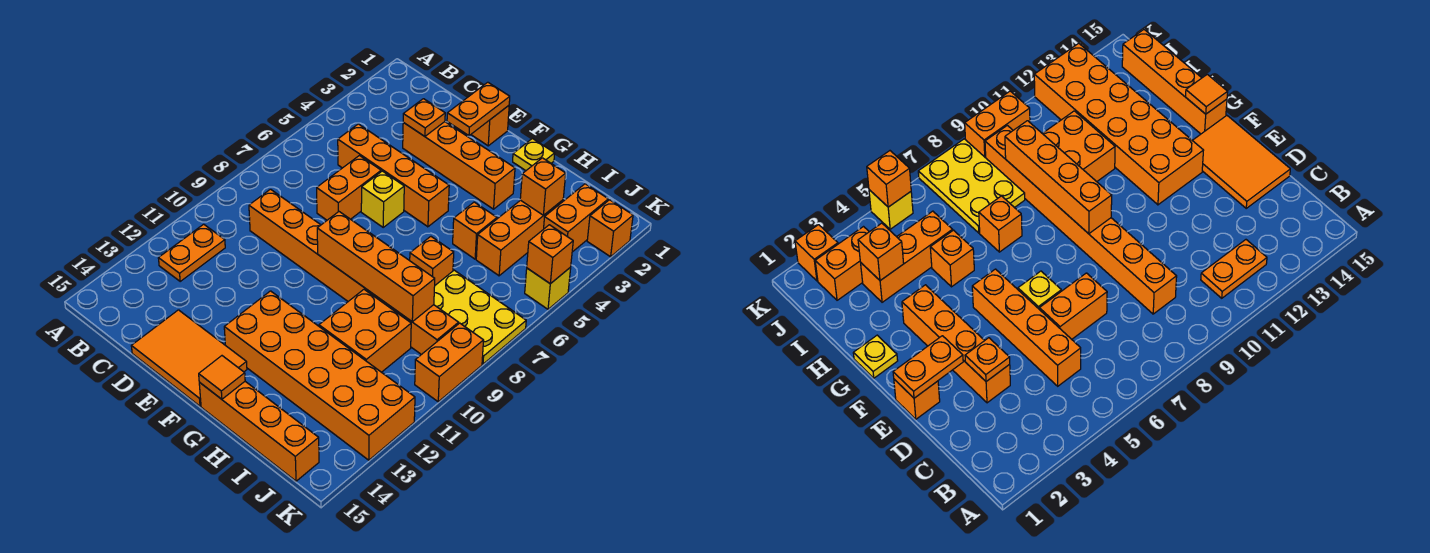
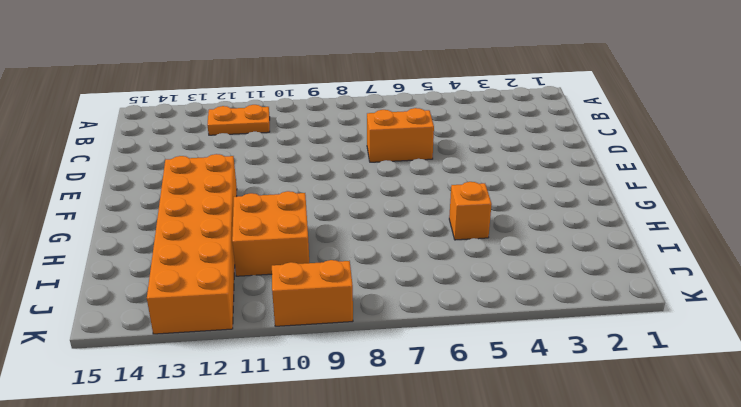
none -> orange 1x4 brick [338,124,449,227]
none -> orange 1x8 brick [249,189,459,355]
none -> orange 1x4 brick [403,122,515,209]

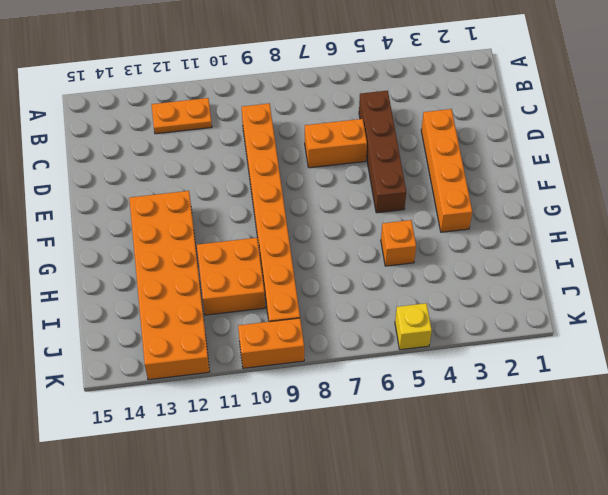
brown 1x4 brick [359,91,406,213] -> orange 1x4 brick [338,124,449,227]
none -> orange 2x3 tile [131,310,247,406]
none -> orange 1x1 brick [471,106,509,146]
none -> yellow 1x1 brick [361,171,404,227]

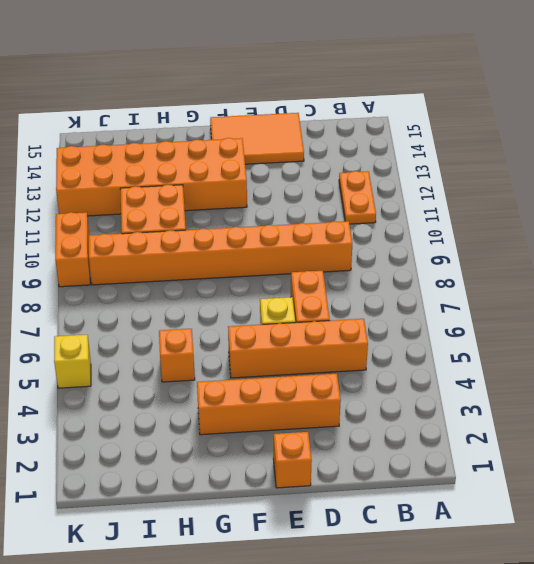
none -> yellow 1x1 plate [513,139,555,171]
none -> orange 1x4 brick [199,382,319,481]
none -> orange 1x1 brick [410,237,454,285]

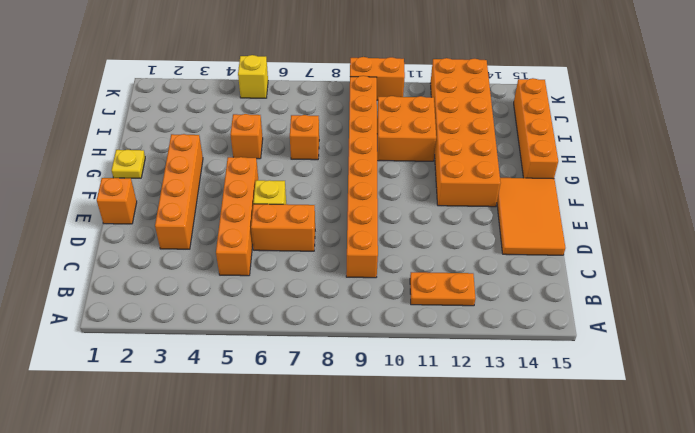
none -> orange 1x3 brick [476,200,563,276]
none -> yellow 2x3 plate [434,270,526,364]
none -> orange 1x2 brick [544,184,608,252]

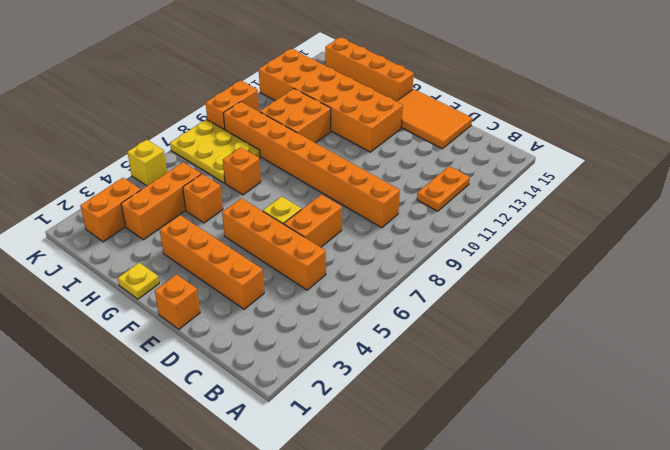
none -> orange 1x1 brick [587,200,633,257]
none -> orange 1x1 plate [403,99,445,136]
none -> orange 1x2 plate [447,82,510,136]

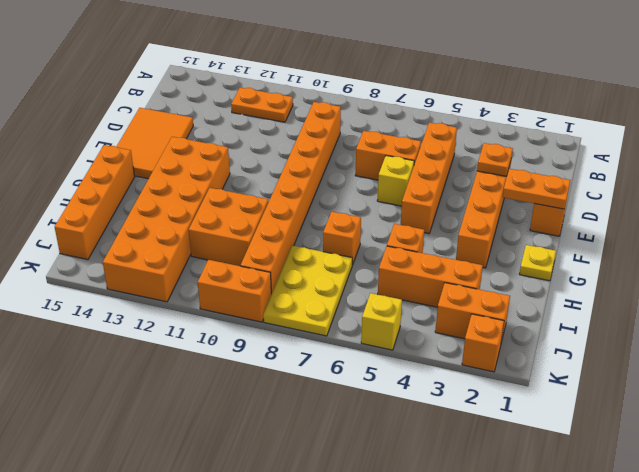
none -> orange 1x4 brick [317,212,435,322]
none -> orange 1x1 tile [199,356,245,399]
none -> orange 1x1 brick [520,158,566,215]

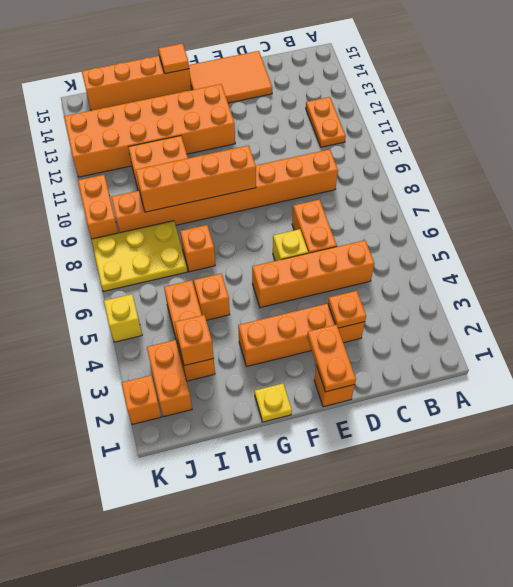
none -> orange 1x1 brick [527,225,573,284]

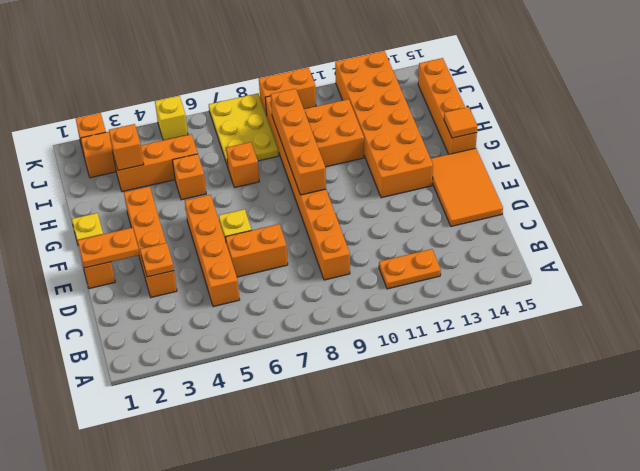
none -> orange 1x1 brick [527,225,573,284]

